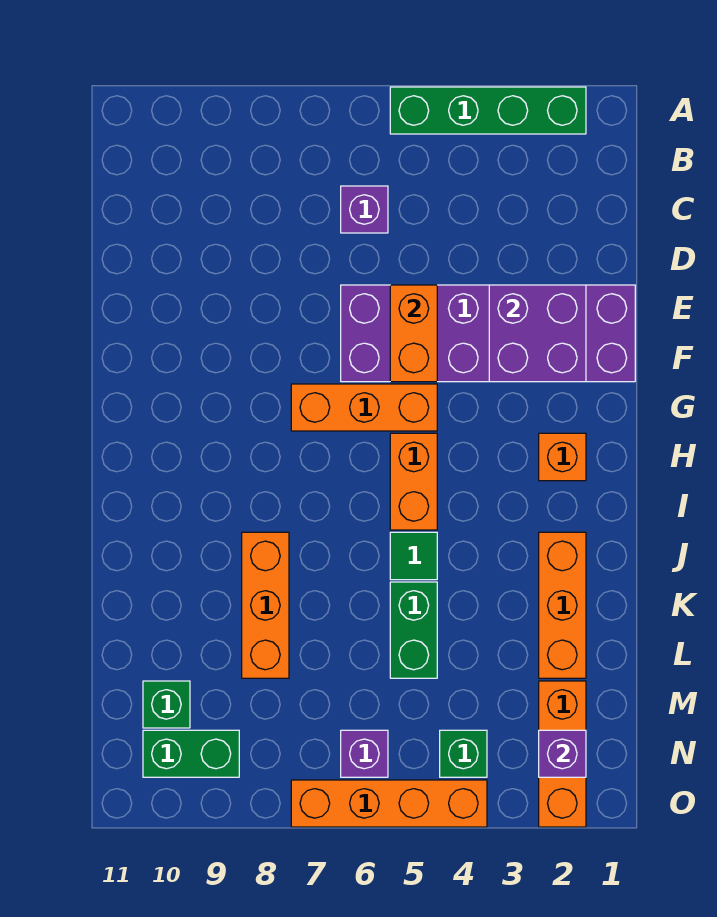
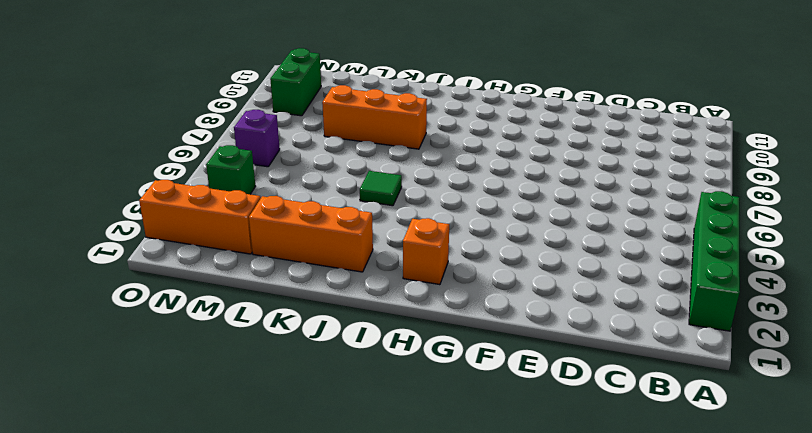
none -> purple 1x1 brick [341,186,388,233]
none -> purple 2x6 brick [341,285,635,382]
none -> orange 1x3 brick [291,384,437,431]

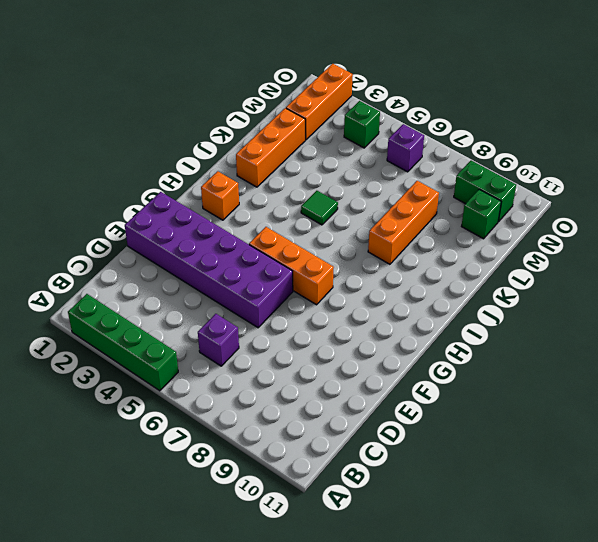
none -> orange 1x2 brick [390,433,437,530]
none -> green 1x2 brick [390,582,437,678]
none -> orange 1x4 brick [291,780,487,827]

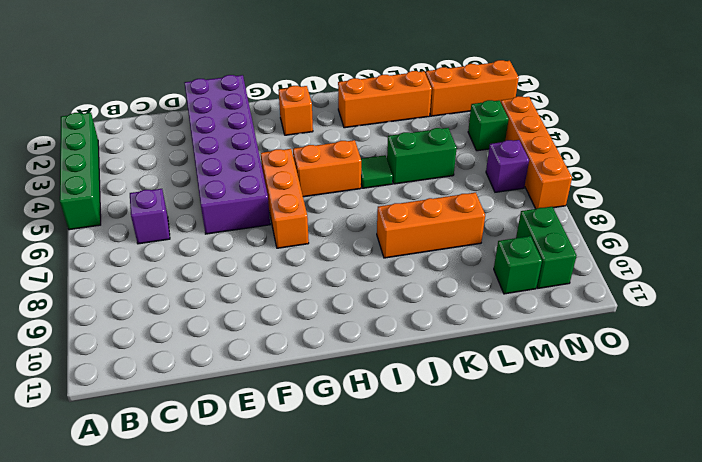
none -> purple 2x2 brick [489,285,586,382]
none -> orange 1x2 brick [390,285,437,382]
none -> purple 1x1 brick [539,730,586,777]

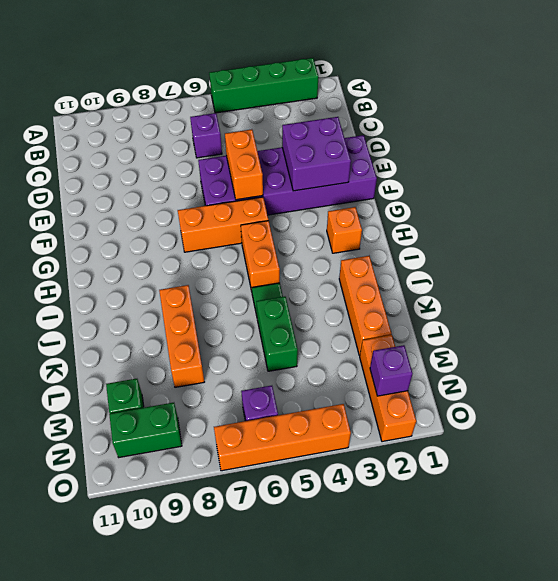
none -> green 1x1 brick [440,730,487,777]

